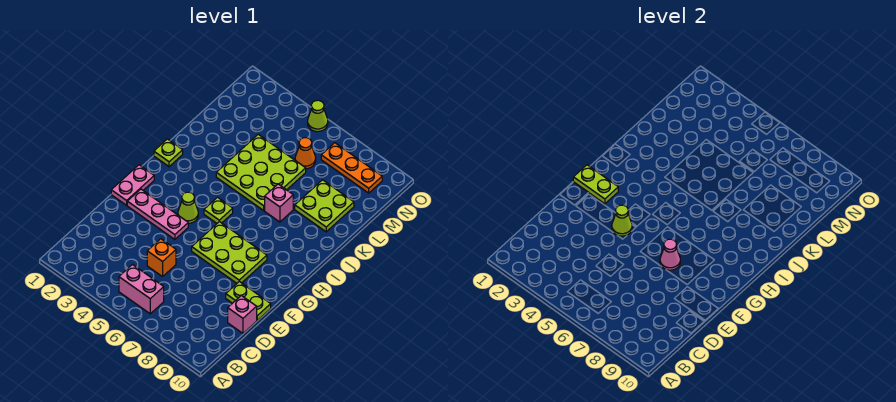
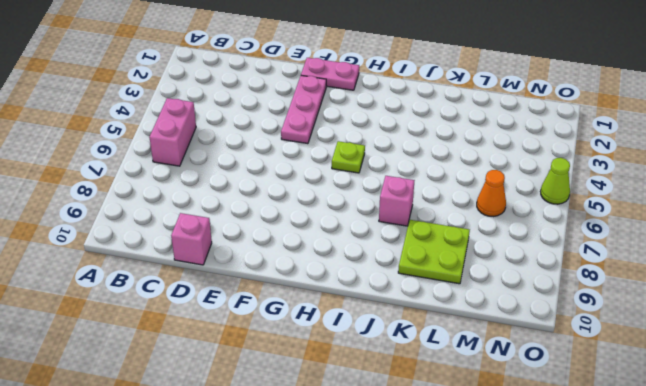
none -> orange 1x1 brick [147,239,176,277]
none -> lime 1x2 plate [226,281,271,320]
none -> lime 2x3 plate [192,222,267,283]

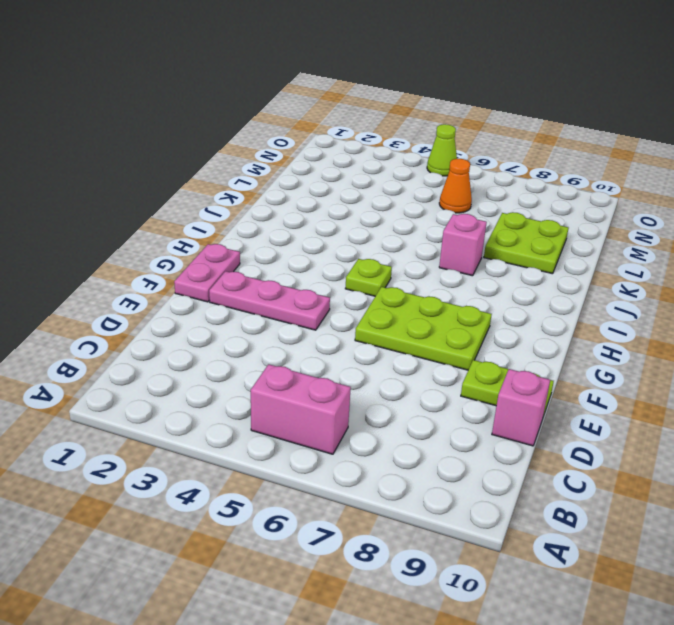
none -> orange 1x1 brick [147,239,176,277]
none -> lime 1x1 cone [178,192,198,223]
none -> lime 1x1 plate [154,139,183,167]

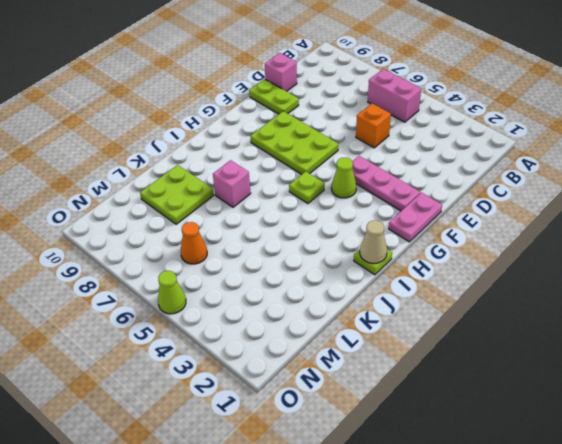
tan 1x1 cone [360,220,387,263] -> none
none -> lime 3x3 plate [216,134,306,210]
none -> orange 1x3 plate [321,143,382,193]
none -> lime 1x1 cone [612,205,632,236]

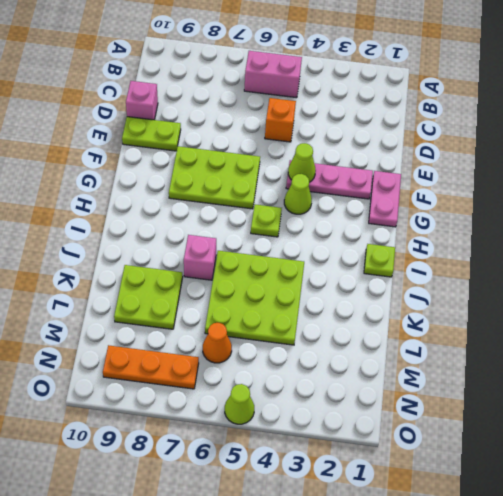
none -> pink 1x1 cone [660,239,680,270]
none -> lime 1x2 plate [573,165,618,204]

